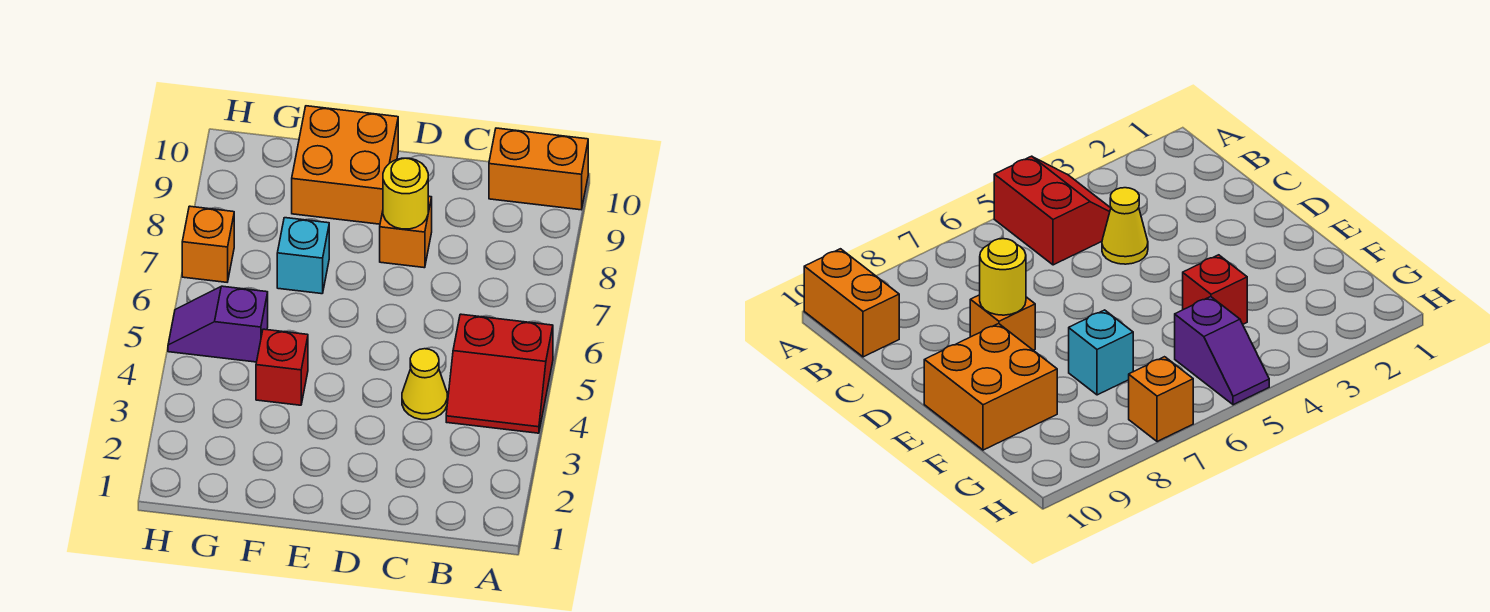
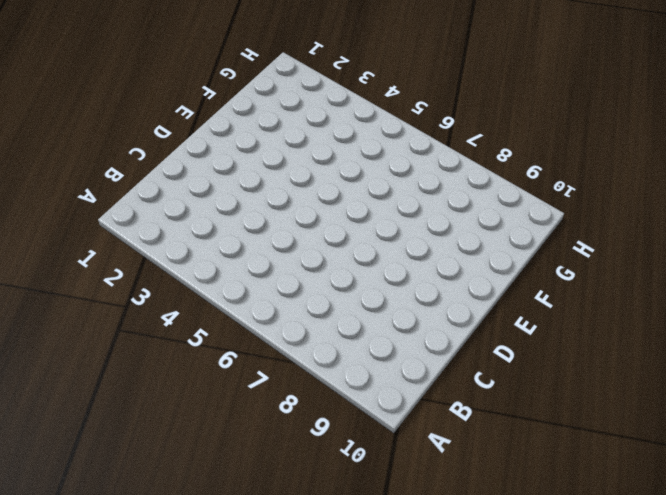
none -> red 2x2 slope [446,314,553,433]
none -> orange 1x2 brick [489,128,588,210]

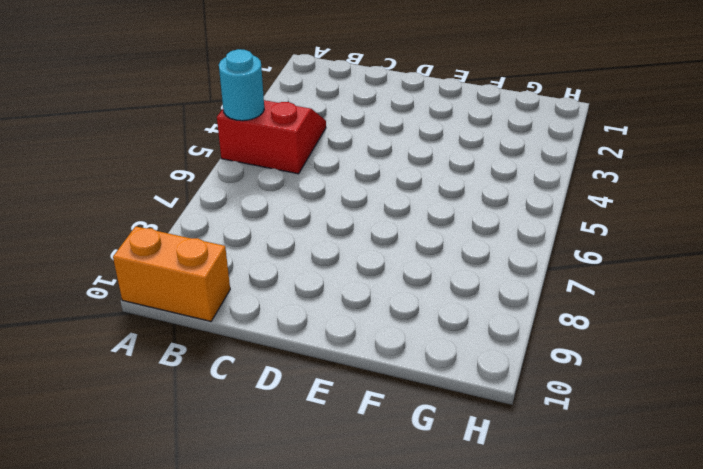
cyan 1x1 round brick [219,49,264,121] -> none
none -> yellow 1x1 cone [402,349,447,420]
none -> orange 1x1 brick [380,196,432,268]

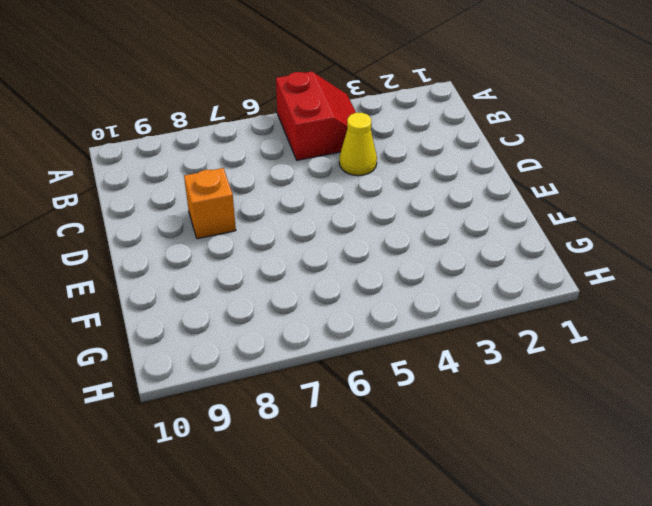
none -> orange 1x2 brick [489,128,588,210]
none -> orange 2x2 brick [292,106,398,224]

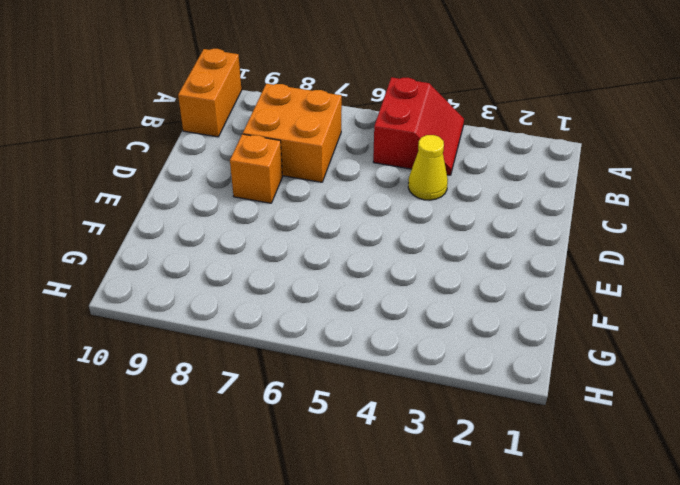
orange 2x2 brick [243,84,342,182] -> orange 2x2 brick moved to [292,106,398,224]
none -> red 1x1 brick [256,329,308,405]
none -> cyan 1x1 brick [277,218,329,294]

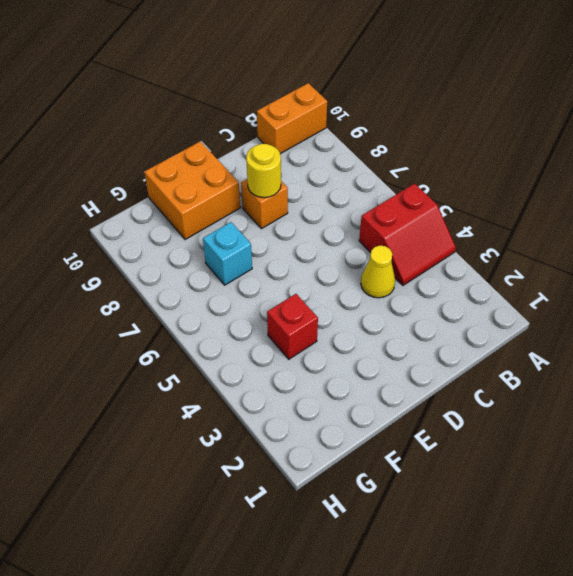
none -> purple 1x2 slope [168,286,268,362]
none -> orange 1x1 brick [182,206,234,282]

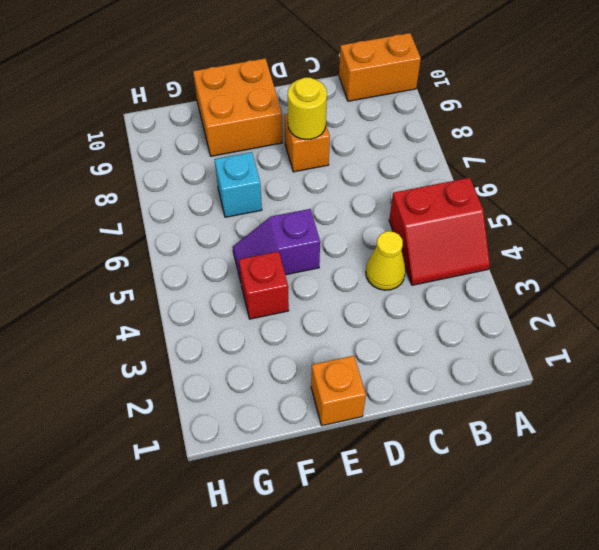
orange 1x1 brick [311,356,366,426] -> orange 1x1 brick moved to [182,206,234,282]
purple 1x2 slope [233,209,320,282] -> purple 1x2 slope moved to [168,286,268,362]

